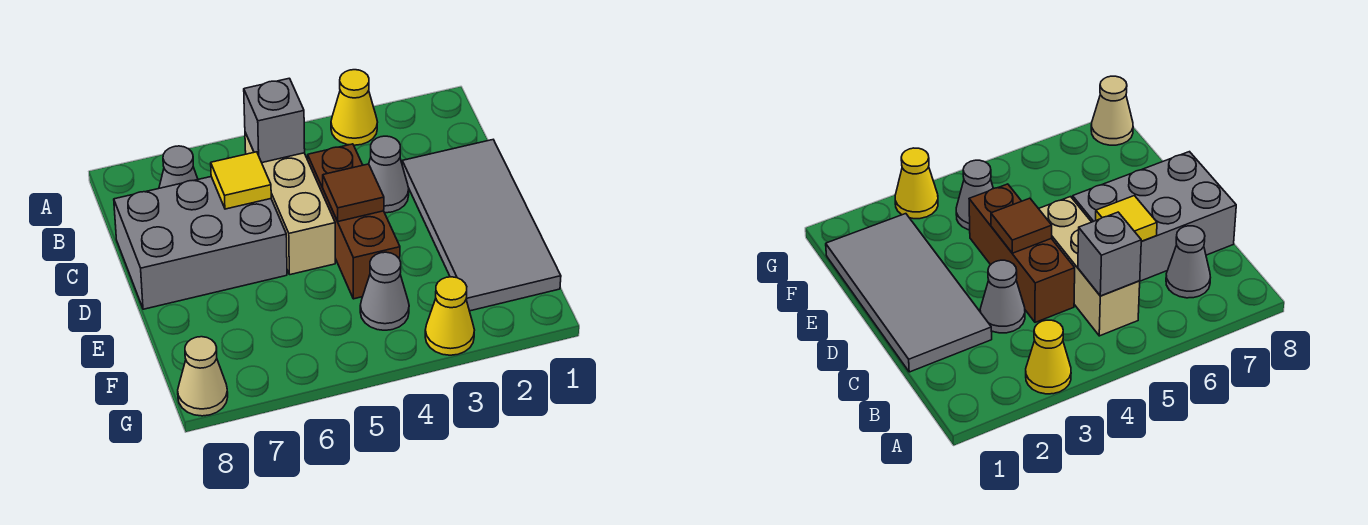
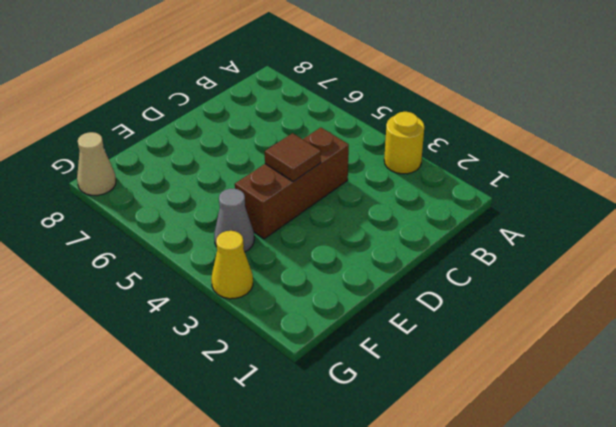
yellow 1x1 round brick [384,112,424,174] -> yellow 1x1 cone [331,70,377,145]
none -> tan 1x3 brick [245,133,335,275]
none -> grey 1x1 cone [159,146,198,188]
none -> grey 2x4 tile [402,140,561,311]

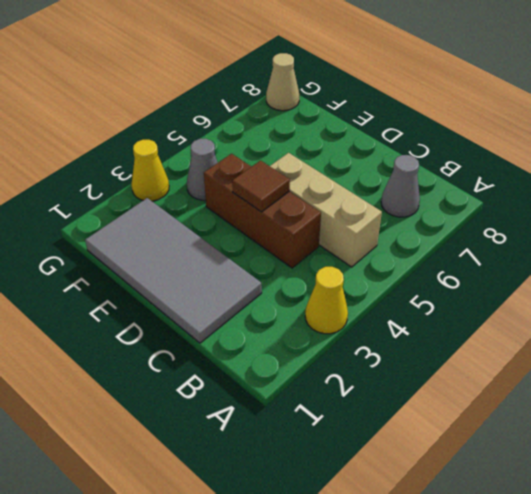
none -> grey 1x1 cone [369,136,409,213]
none -> grey 2x3 brick [114,177,287,309]
none -> grey 1x1 brick [244,78,305,163]

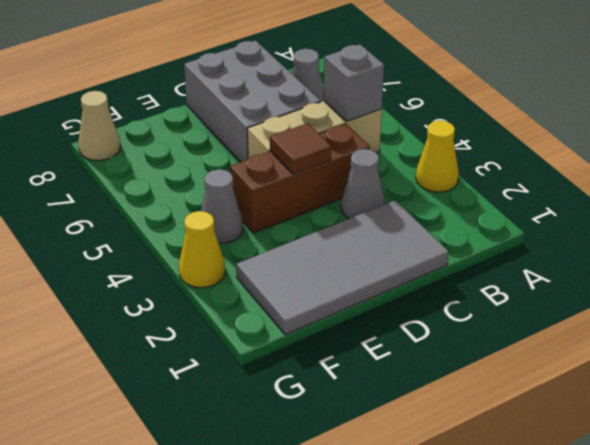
none -> yellow 1x1 tile [211,152,271,209]

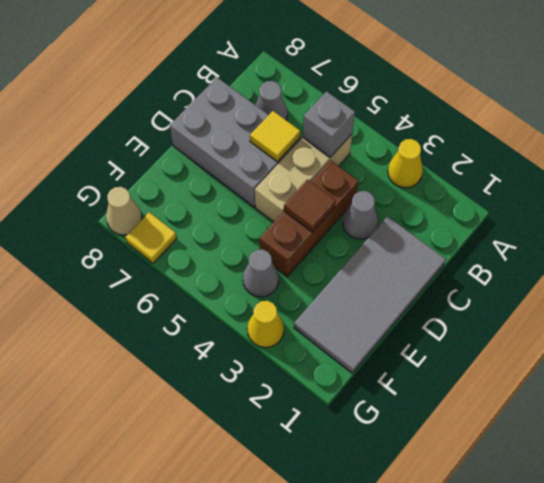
yellow 1x1 tile [125,212,177,263] -> none

